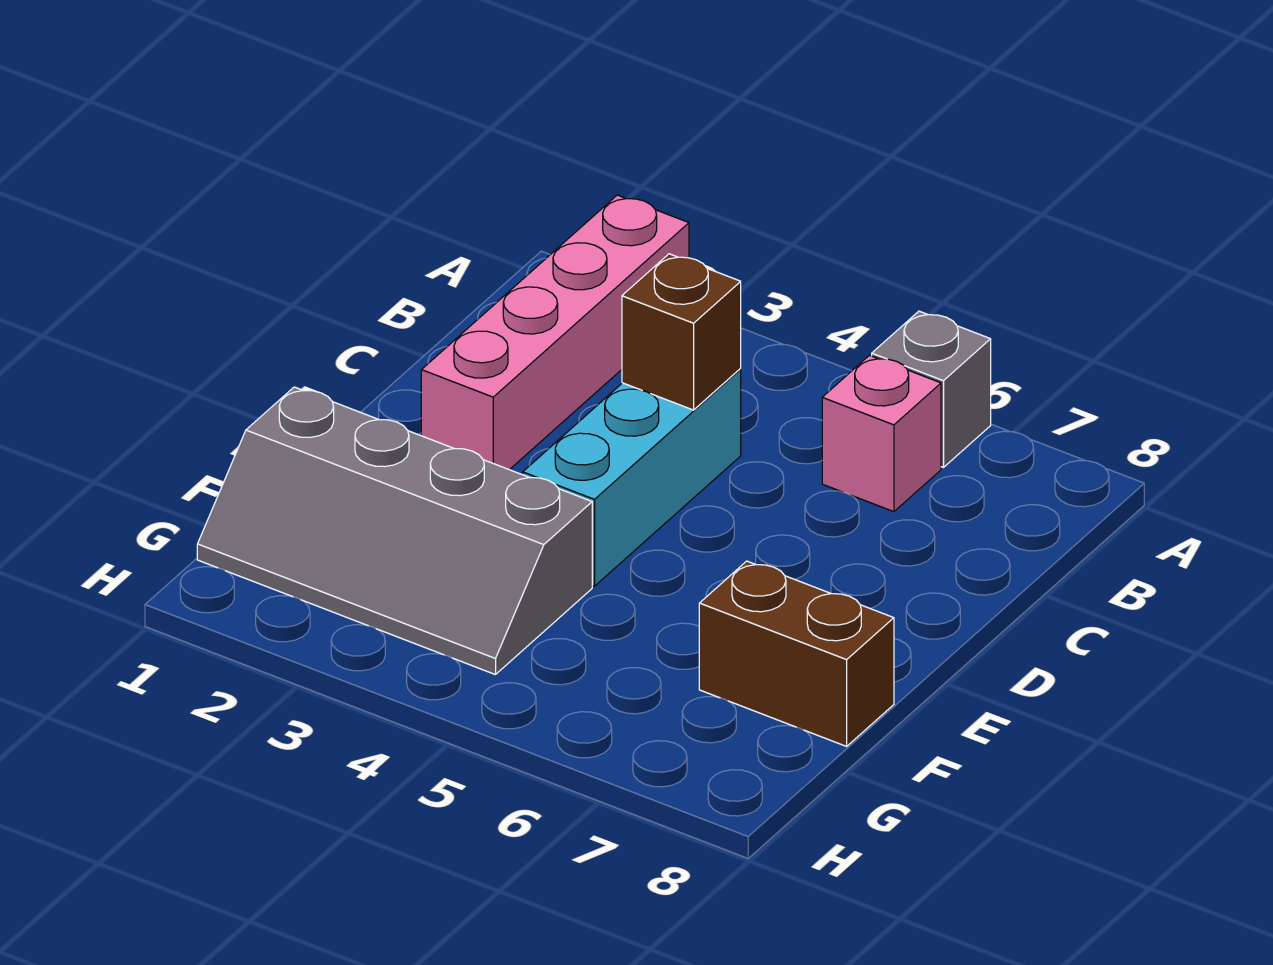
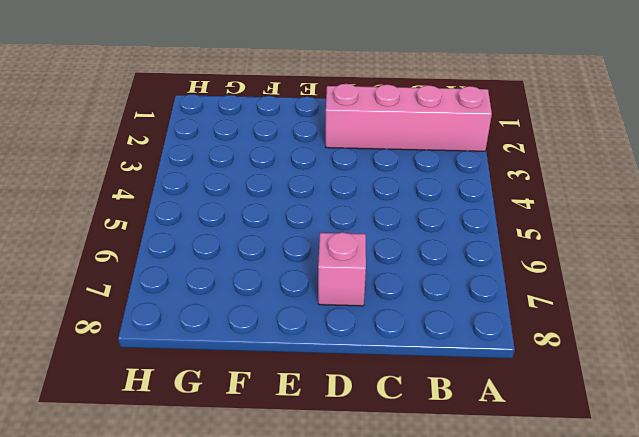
pink 1x1 brick [318,232,366,306] -> pink 1x1 brick moved to [822,355,941,512]
none -> grey 1x1 brick [872,311,991,468]
none -> cyan 1x3 brick [523,369,741,586]

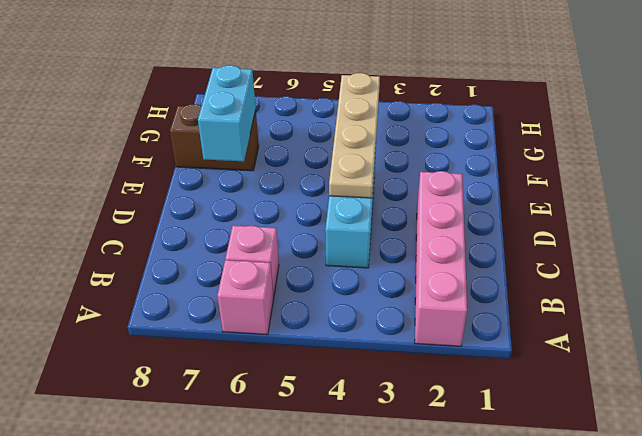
pink 1x1 brick [217,260,274,335] -> grey 1x1 brick [872,311,991,468]
tan 1x4 plate [329,73,380,198] -> none
cyan 1x2 brick [198,65,256,161] -> none
none -> grey 2x4 slope [197,387,592,675]
none -> brown 1x1 brick [622,254,741,410]

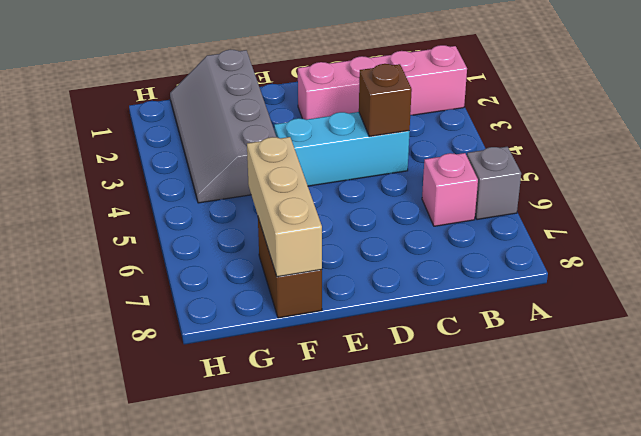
tan 1x3 brick [247,137,322,277] -> none

